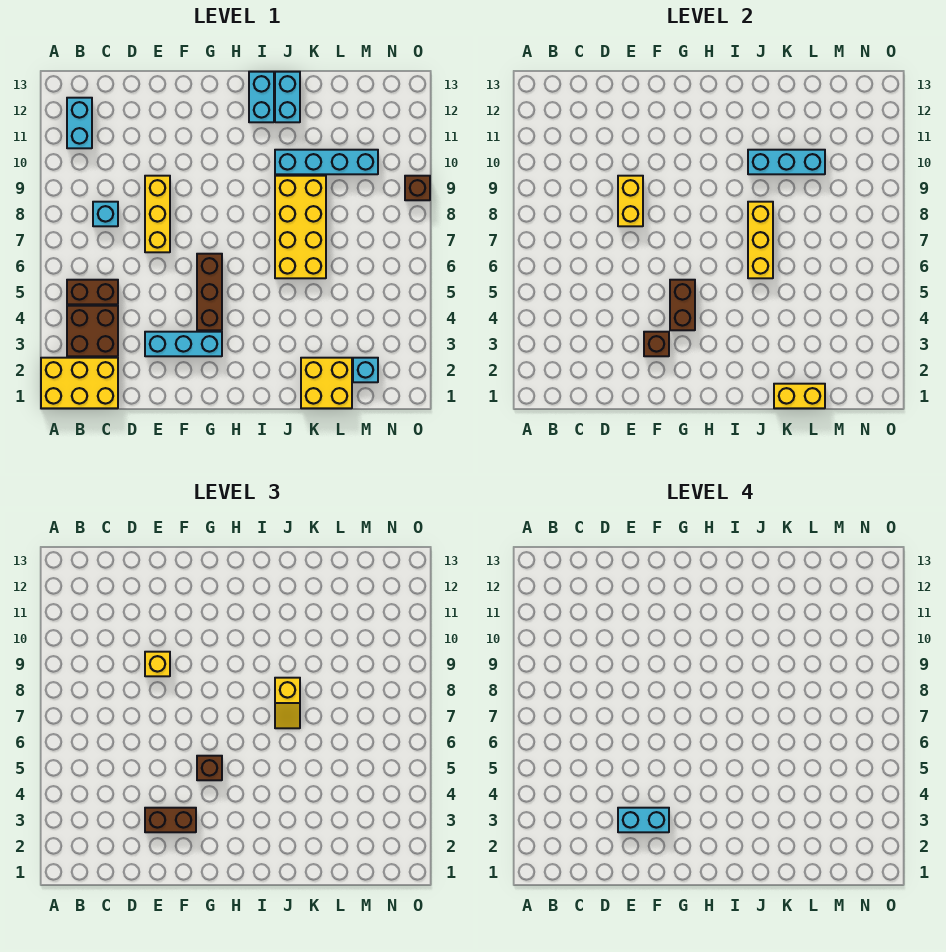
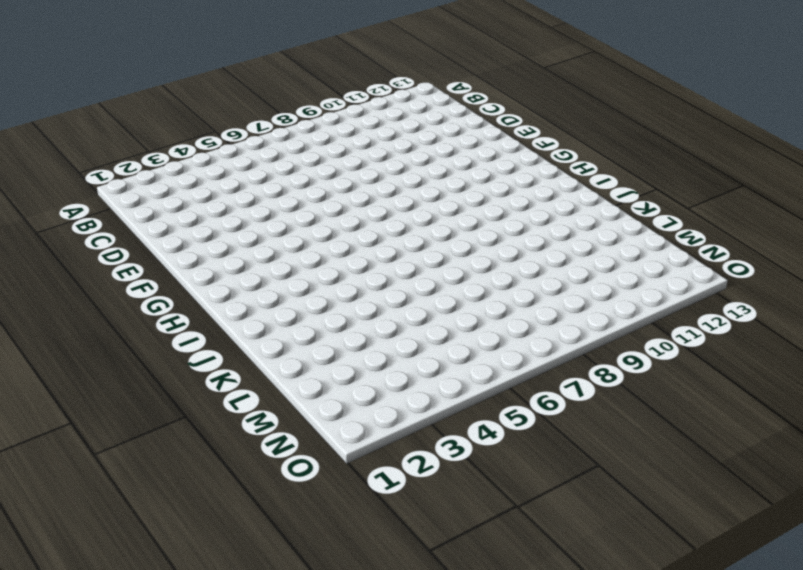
none -> yellow 2x3 brick [41,358,118,408]
none -> brown 2x2 brick [67,306,118,356]
none -> brown 1x2 brick [67,280,118,304]

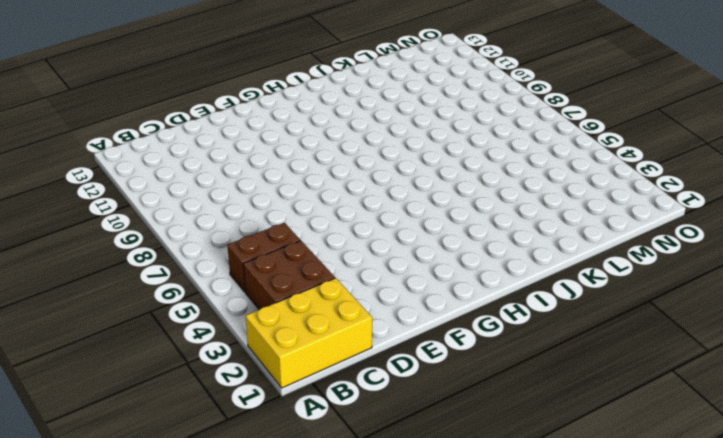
none -> cyan 1x2 brick [67,98,92,148]
none -> cyan 1x1 brick [93,202,118,226]
none -> cyan 1x3 brick [145,332,222,356]

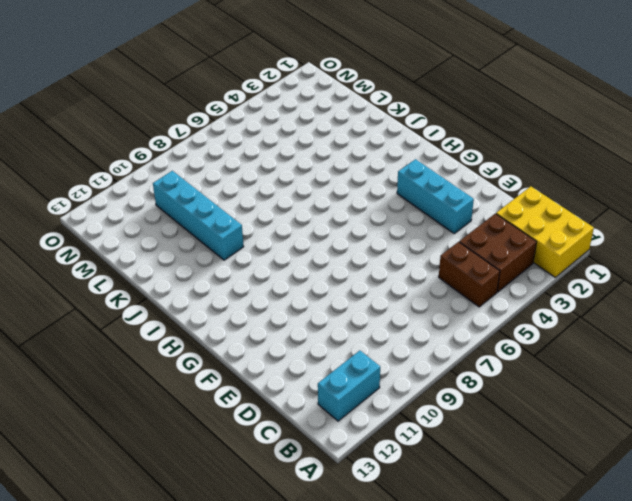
none -> cyan 1x1 brick [93,202,118,226]
none -> yellow 1x3 brick [145,176,170,252]
none -> brown 1x3 brick [197,254,222,330]

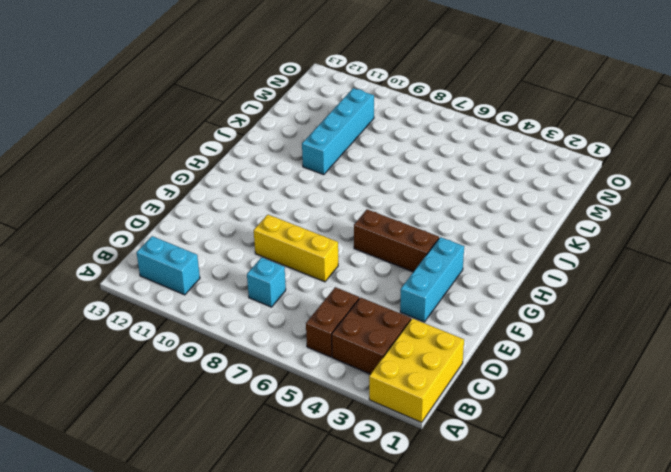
none -> cyan 1x2 brick [249,72,274,122]
none -> yellow 2x4 brick [275,176,326,278]
none -> cyan 1x2 brick [275,72,300,122]

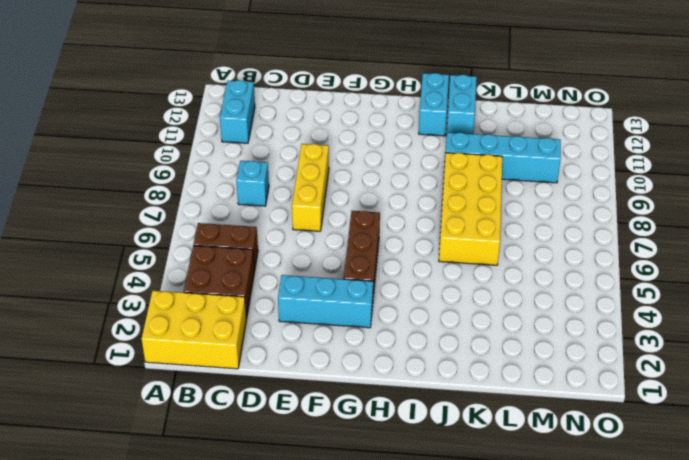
none -> yellow 2x2 brick [301,358,352,408]
none -> cyan 1x1 brick [353,358,378,382]
none -> brown 1x1 brick [405,176,430,200]

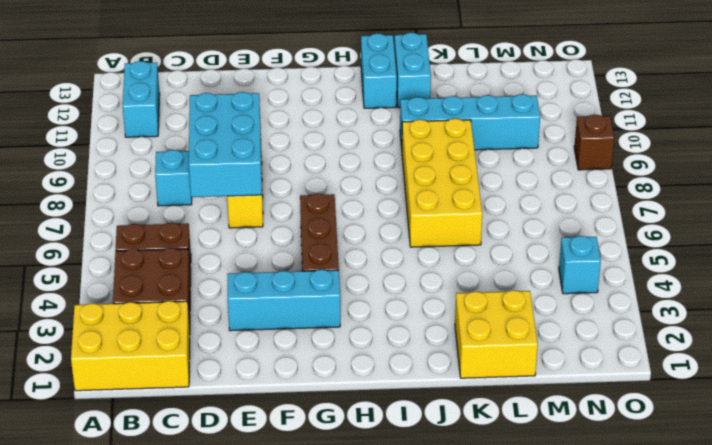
cyan 2x3 brick [189,92,262,197] -> yellow 1x2 brick [618,176,643,226]
cyan 1x1 brick [559,236,601,294] -> cyan 1x1 brick moved to [353,358,378,382]
none -> brown 1x1 brick [644,332,669,356]
none -> brown 1x2 brick [670,280,695,330]
none -> yellow 1x3 brick [748,202,773,278]

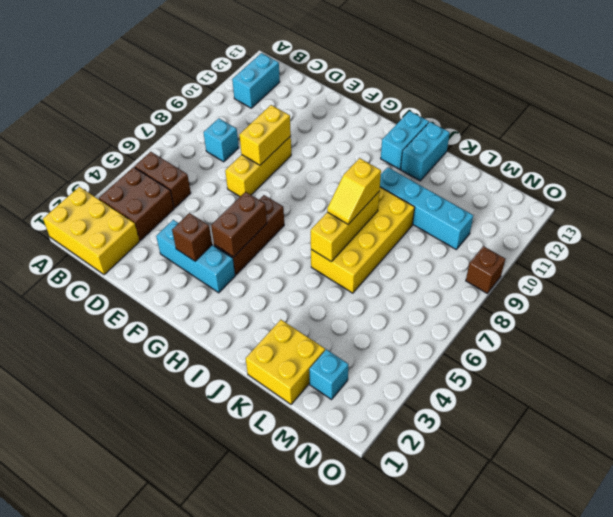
none -> cyan 1x3 brick [748,150,825,174]
none -> yellow 1x2 brick [774,384,825,408]
none -> brown 1x2 brick [145,808,196,832]

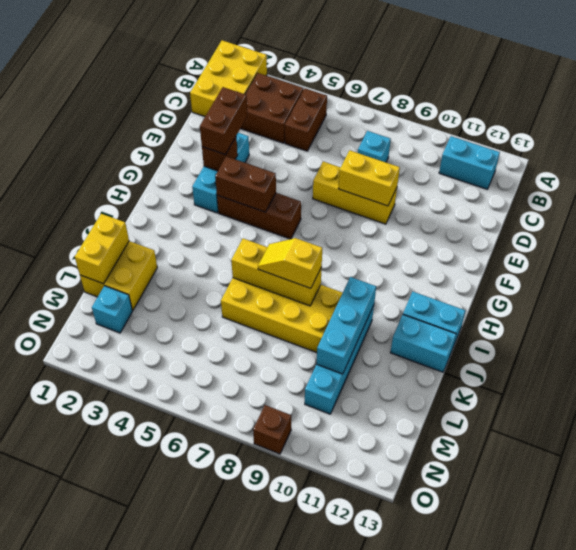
none -> yellow 1x1 brick [145,652,170,676]
none -> brown 1x1 brick [197,756,222,780]
none -> cyan 1x2 brick [618,808,669,832]

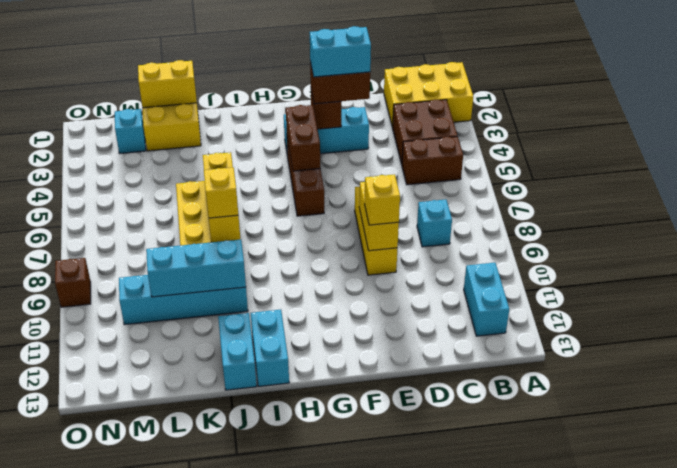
none -> brown 1x1 brick [197,756,222,780]

